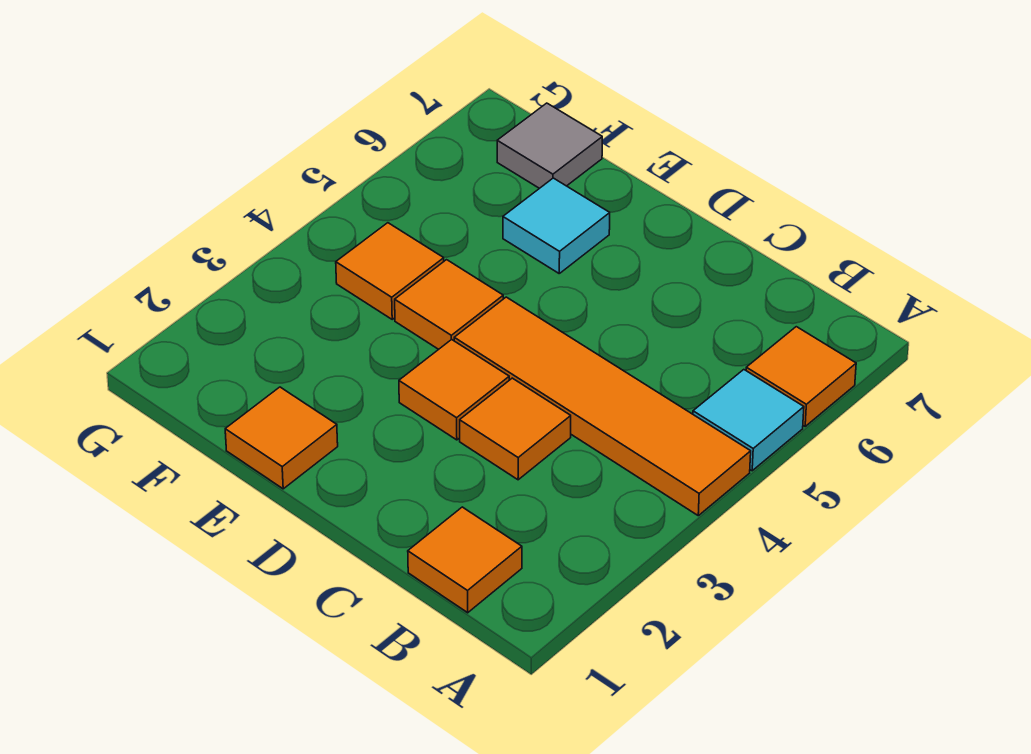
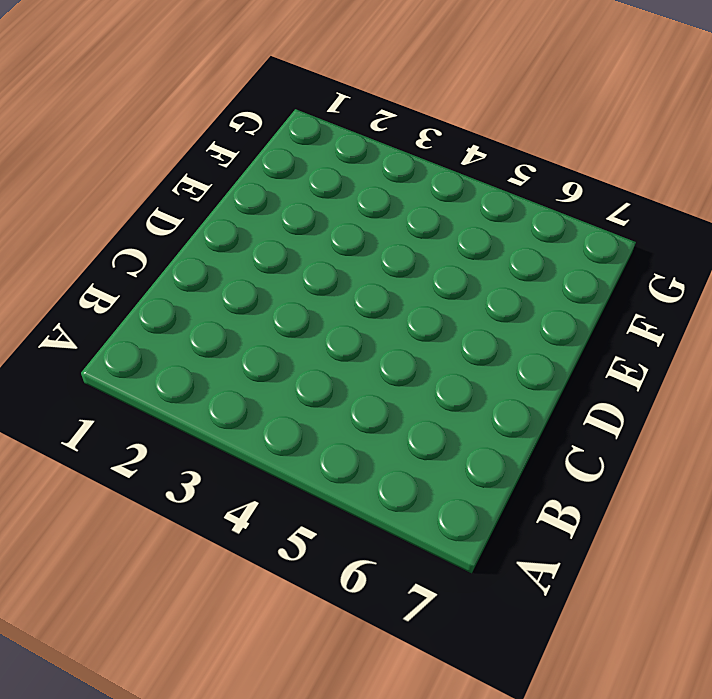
none -> orange 1x4 tile [454,297,751,516]
none -> cyan 1x1 tile [693,370,804,471]

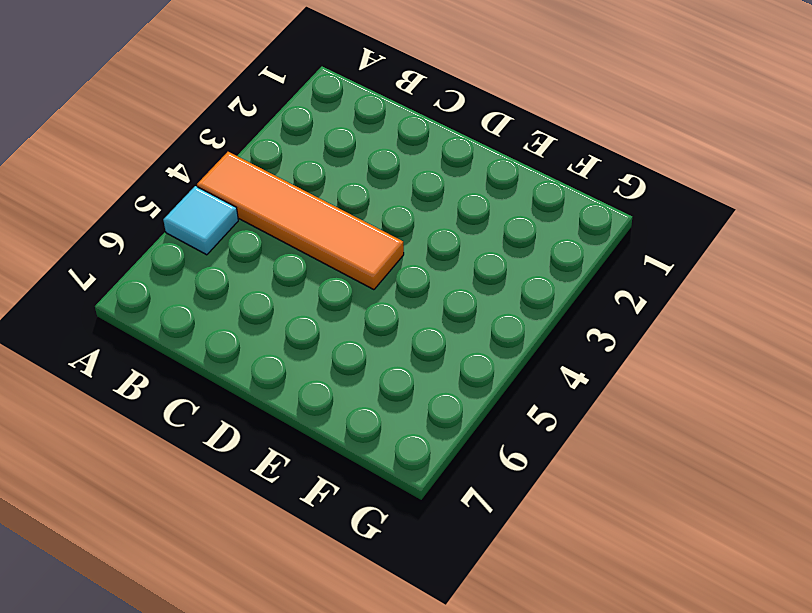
none -> orange 1x1 tile [746,327,856,426]
none -> orange 1x1 tile [408,507,522,613]

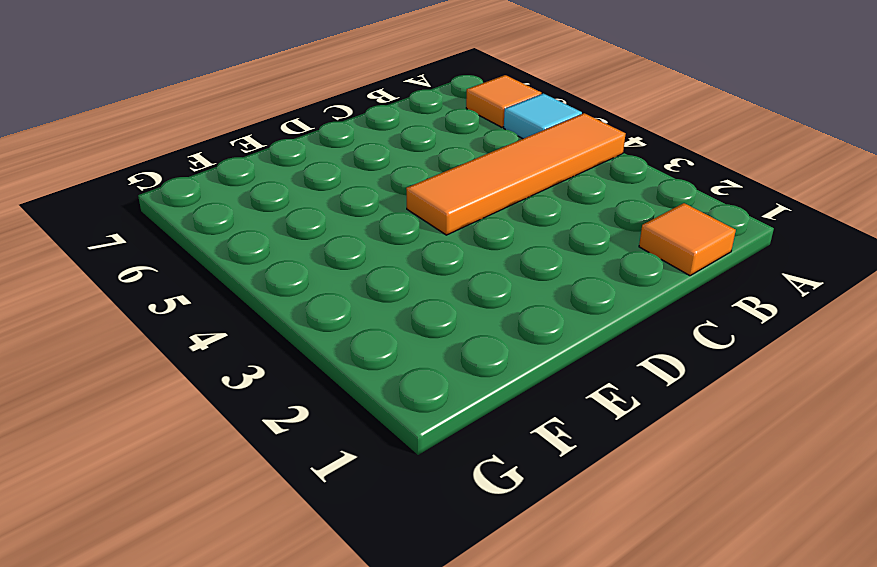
none -> orange 1x1 tile [460,378,571,480]
none -> orange 1x1 tile [399,339,509,440]

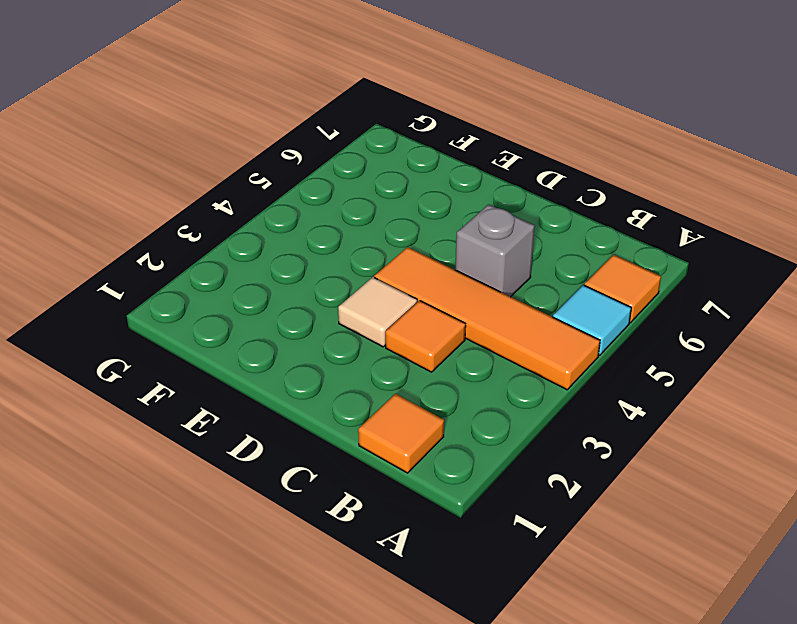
grey 1x1 brick [455,204,535,297] -> none
tan 1x1 tile [338,277,417,347] -> orange 1x1 tile [399,339,509,440]
none -> orange 1x1 tile [225,387,338,489]
none -> orange 1x1 tile [395,260,503,349]

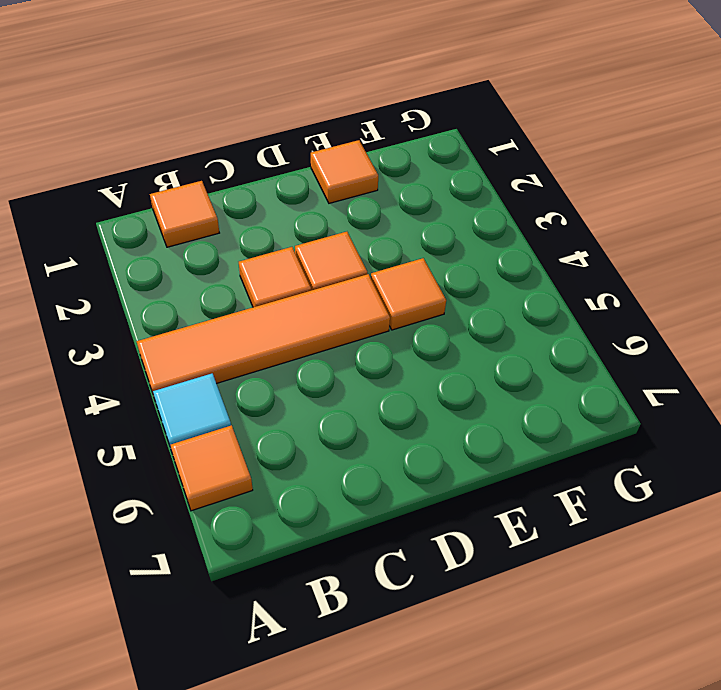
none -> cyan 1x1 tile [503,178,610,273]
none -> orange 1x1 tile [336,223,444,319]

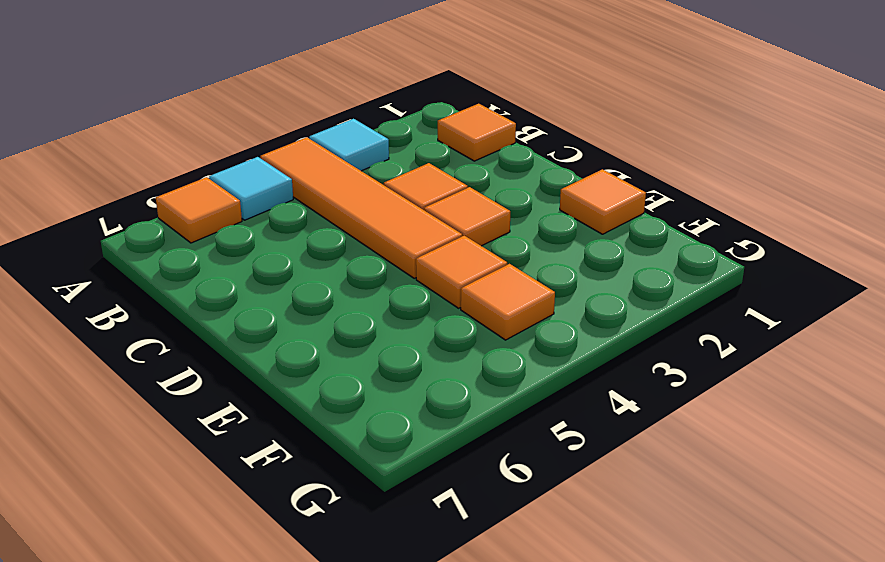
cyan 1x1 tile [309,119,389,171] -> cyan 1x1 tile moved to [503,178,610,273]
none -> grey 1x1 tile [497,103,602,188]

